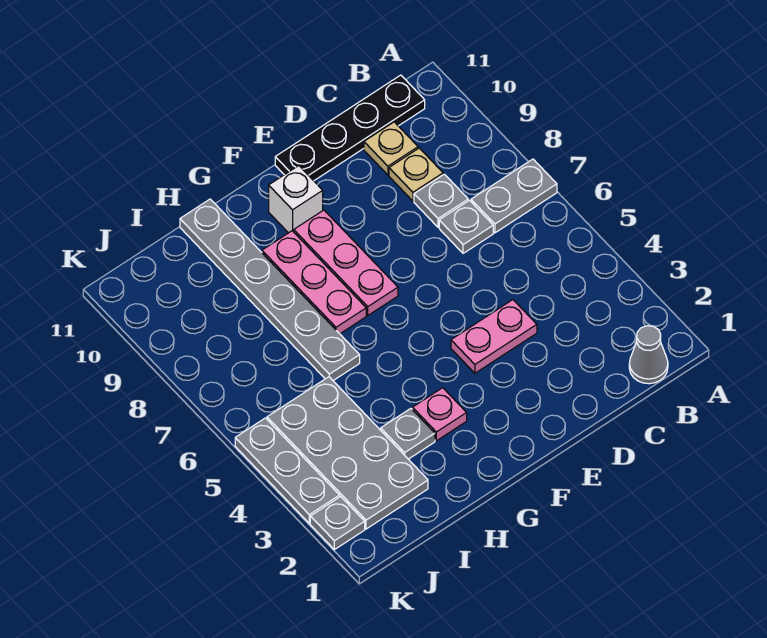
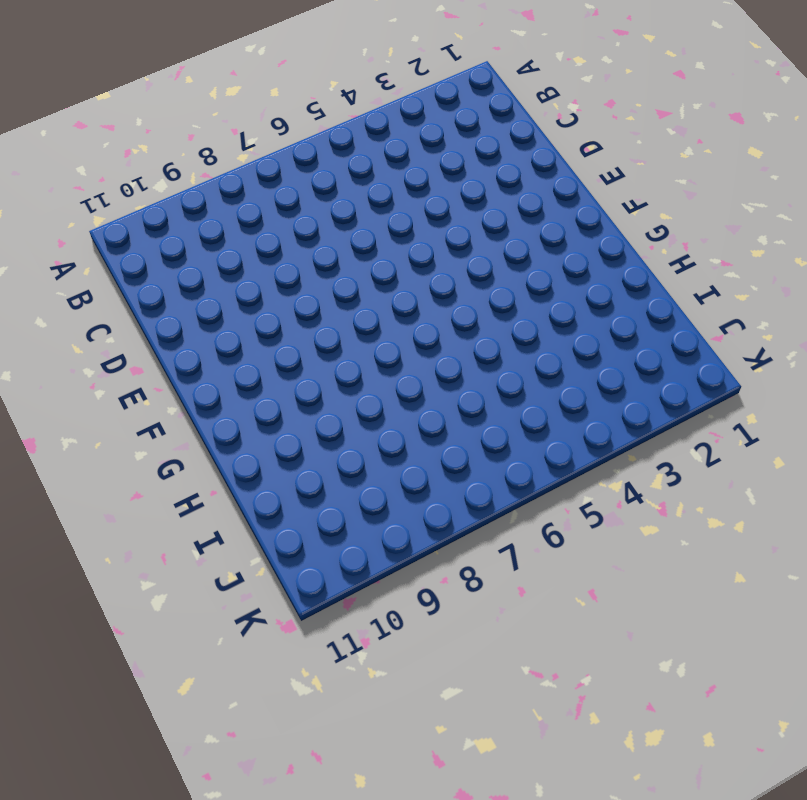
none -> grey 1x2 plate [471,159,557,233]
none -> grey 1x1 cone [629,326,668,384]
none -> black 1x4 plate [275,75,425,181]

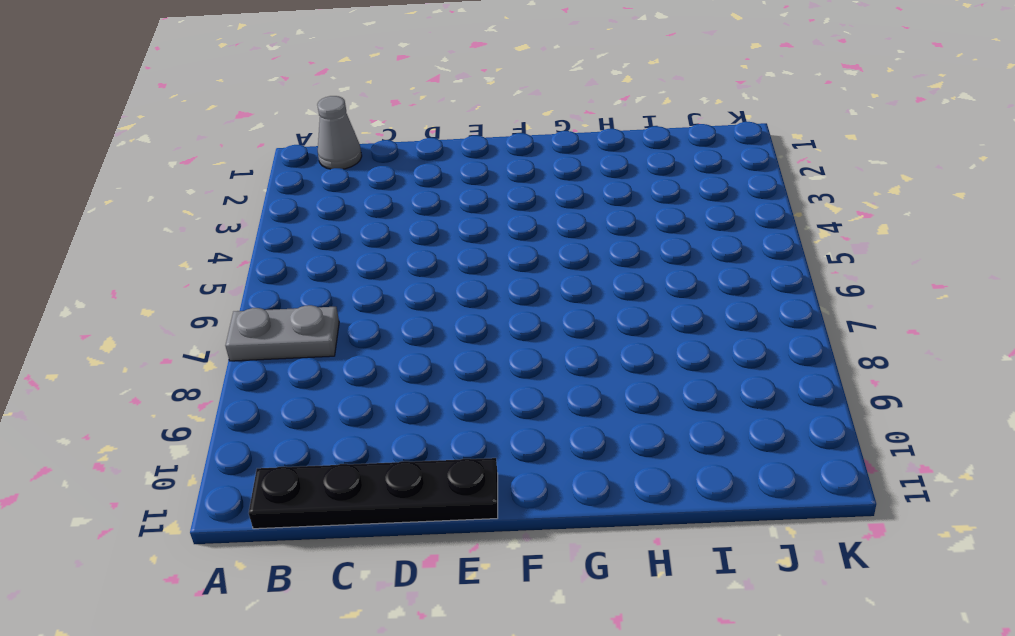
none -> grey 1x1 plate [439,200,493,253]
none -> grey 1x1 plate [414,174,468,227]
none -> tan 1x1 plate [389,148,443,201]

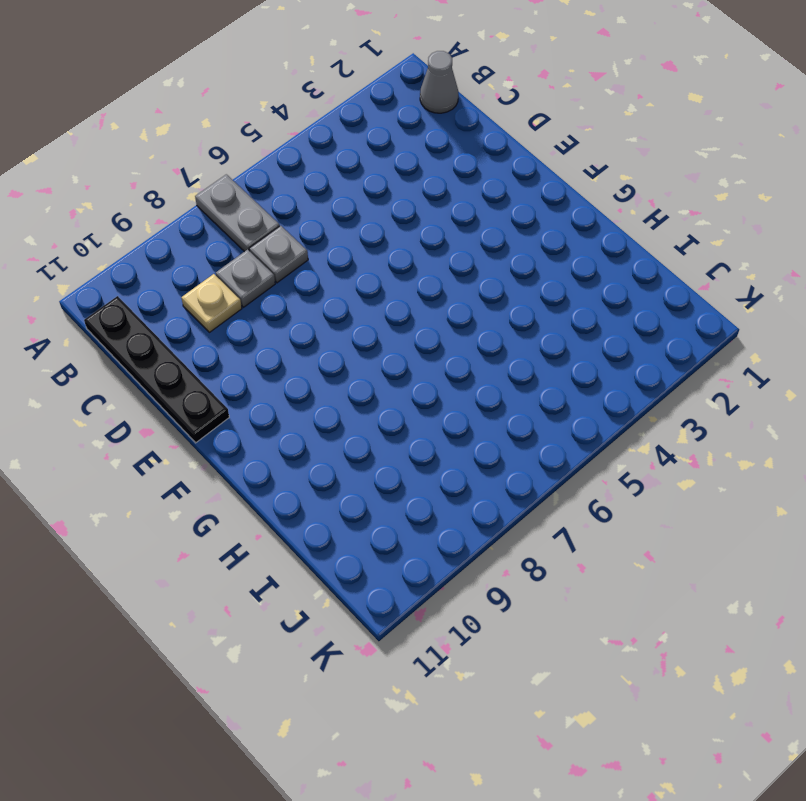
none -> tan 1x1 plate [364,122,418,175]
none -> pink 1x2 plate [451,300,537,373]
none -> pink 1x3 plate [294,210,398,315]

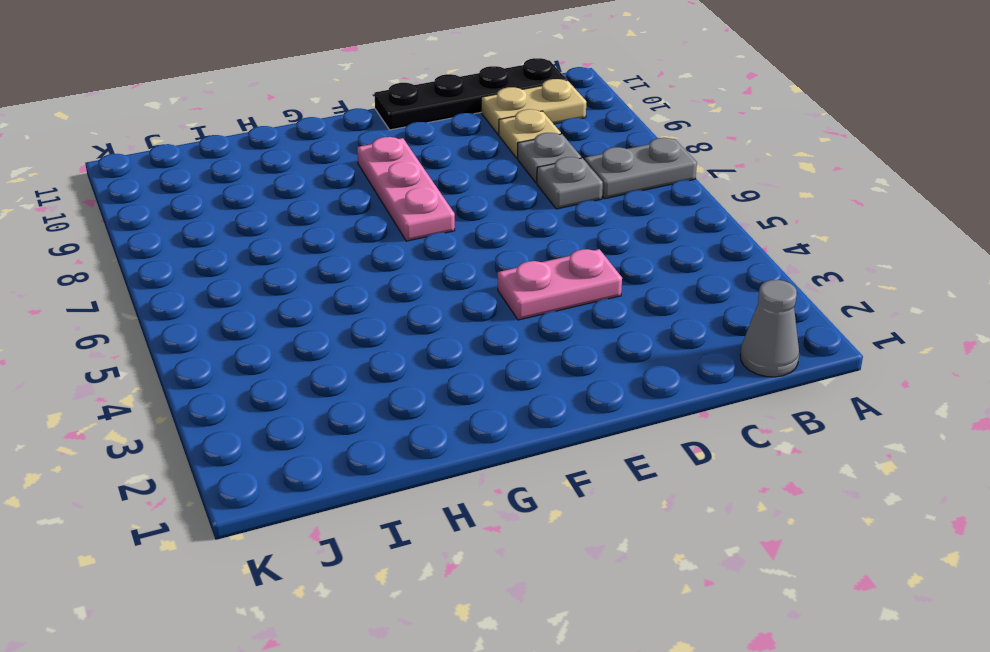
tan 1x2 plate [481,79,586,135] -> tan 1x1 plate [364,122,418,175]
none -> white 1x1 brick [269,166,323,233]
none -> pink 1x1 plate [412,388,467,441]
none -> pink 1x3 plate [262,231,366,334]

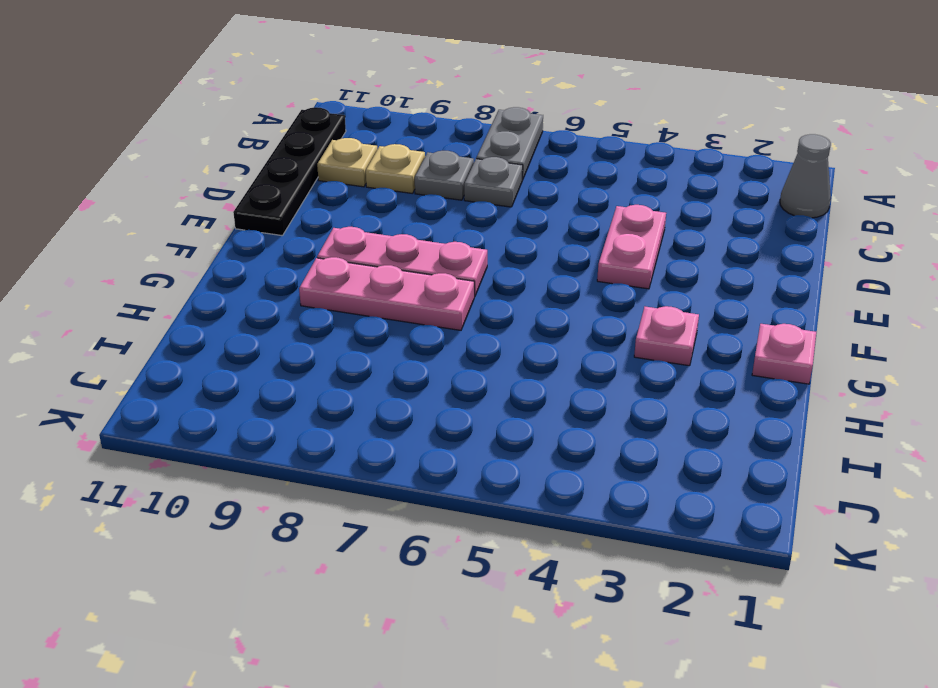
pink 1x1 plate [752,324,816,384] -> none
none -> white 1x1 brick [269,166,323,233]
none -> grey 1x1 plate [381,409,435,459]
none -> grey 1x6 plate [180,199,360,381]

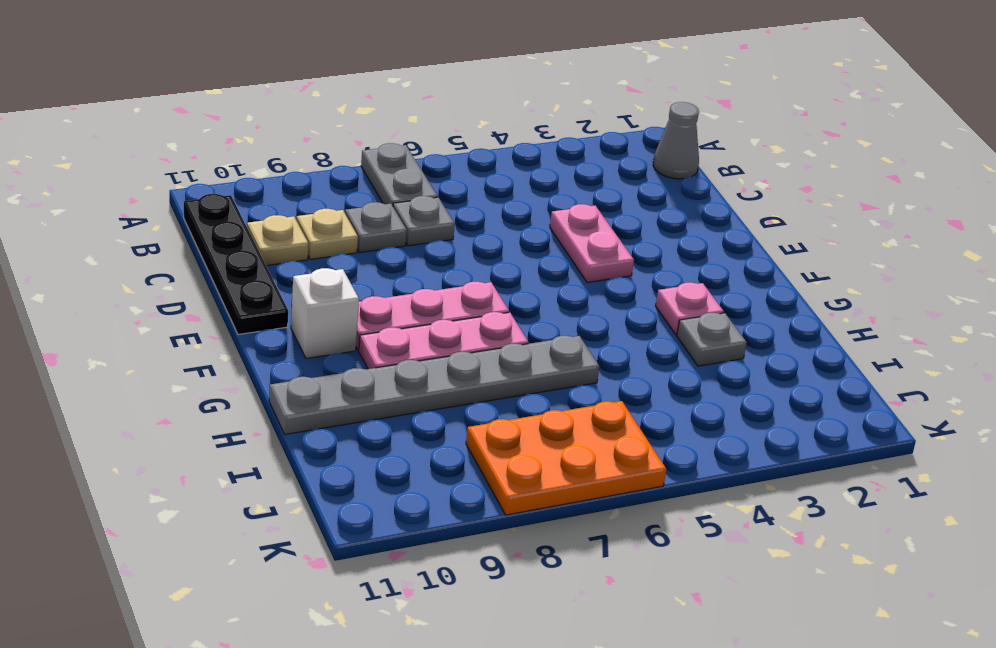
orange 2x3 plate [466,401,667,515] -> none
none -> grey 2x4 plate [267,377,428,529]
none -> grey 1x1 plate [310,497,365,550]
none -> grey 1x3 plate [235,418,340,523]

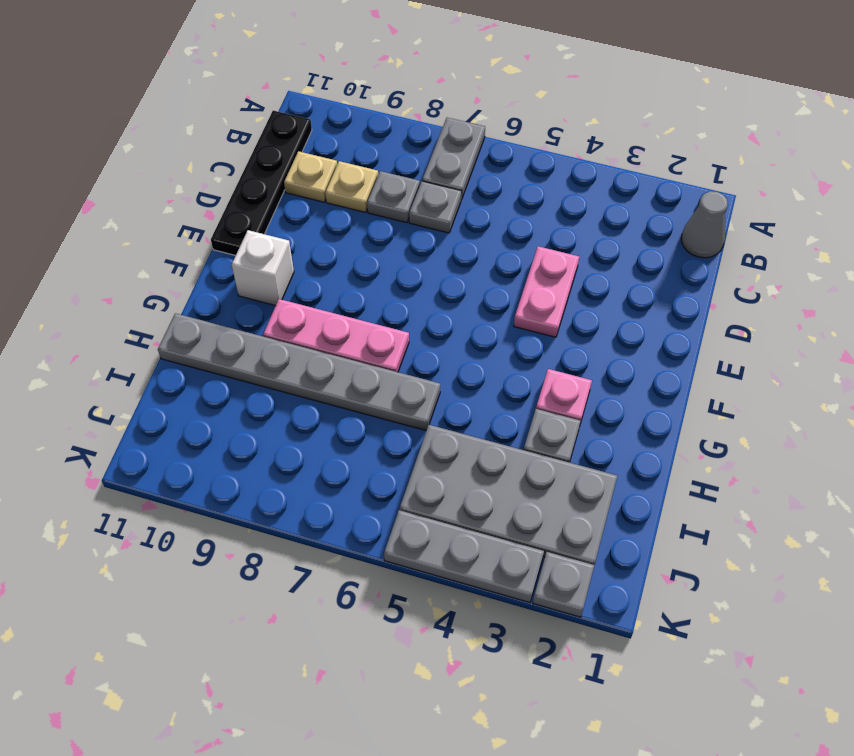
none -> pink 1x3 plate [294,210,398,315]

